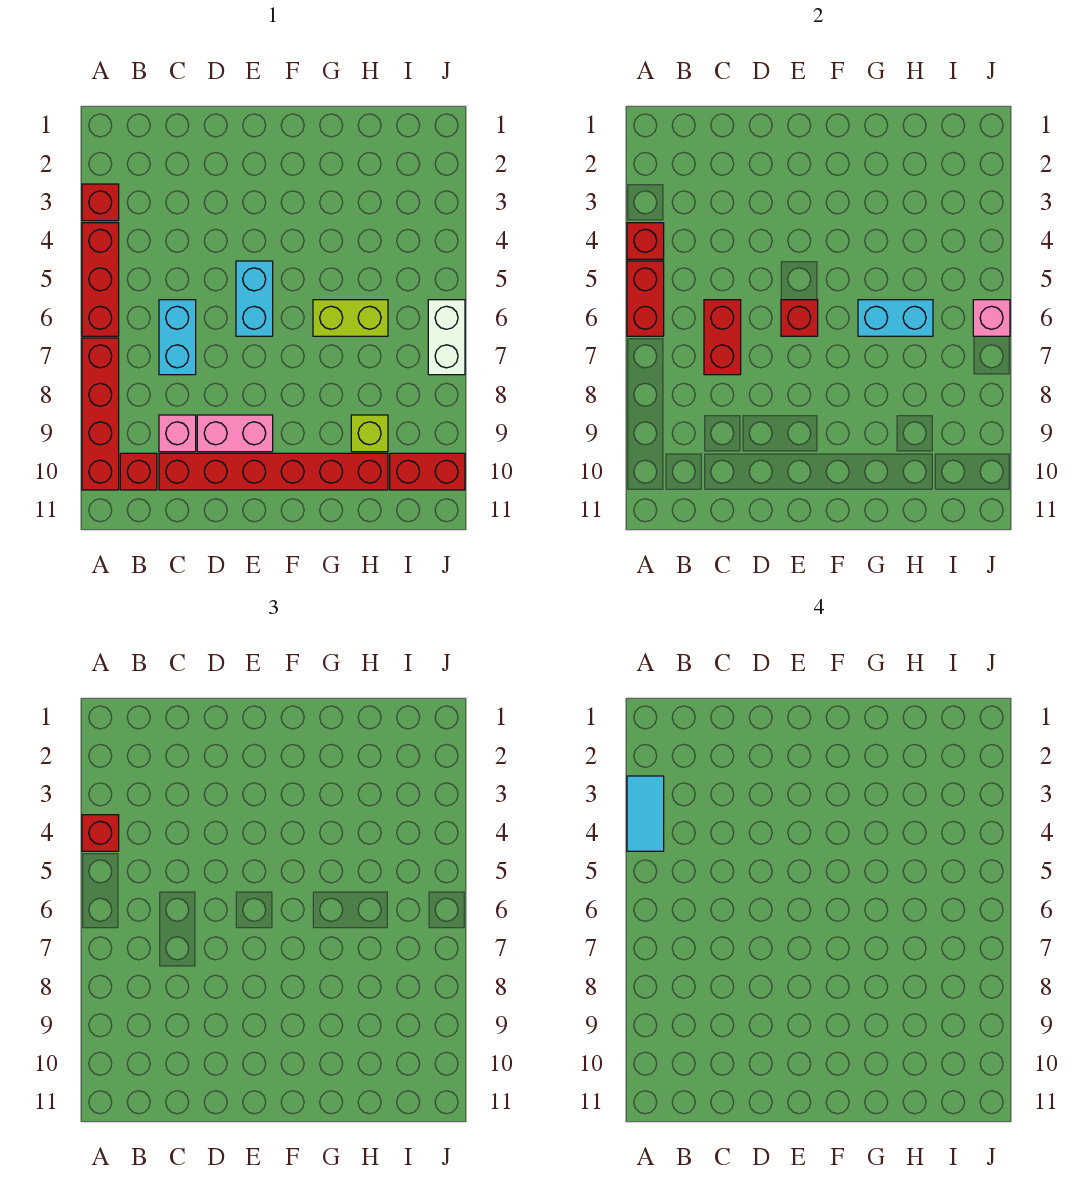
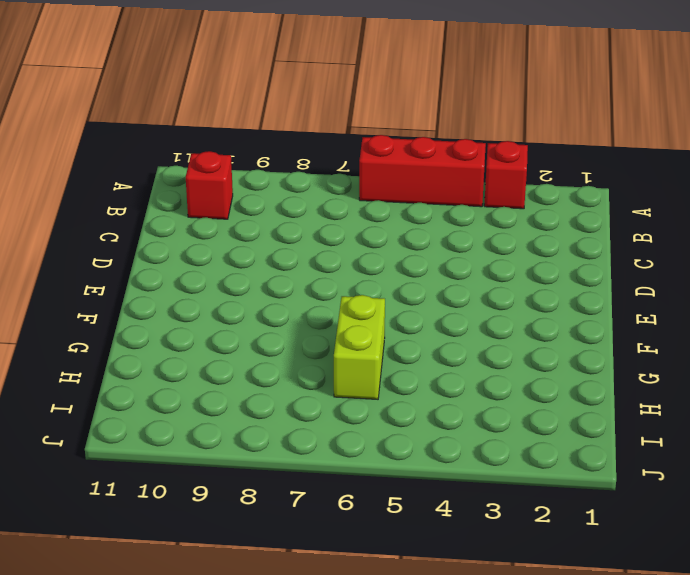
none -> red 1x4 brick [82,338,119,490]
none -> cyan 1x2 brick [159,300,196,375]
none -> pink 1x1 brick [159,415,196,452]

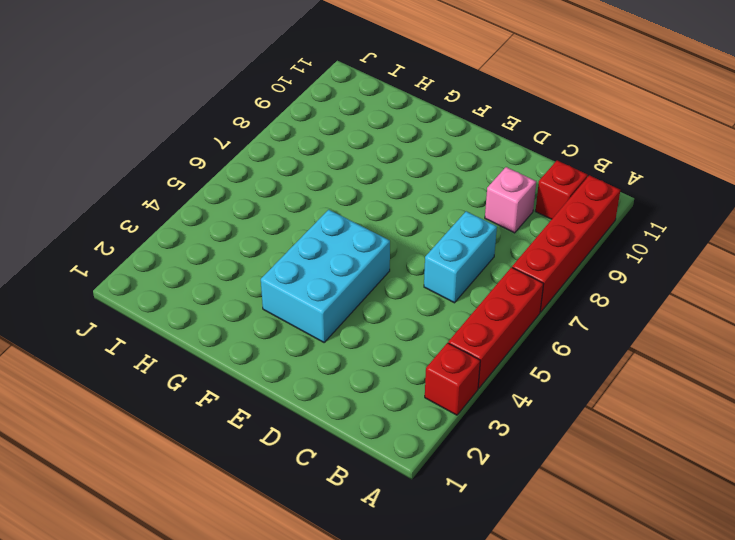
cyan 2x3 brick [261,210,390,342] -> cyan 1x2 brick [236,261,273,336]
none -> red 1x6 brick [159,453,388,490]
none -> pink 1x2 brick [197,415,273,452]
none -> lime 1x2 brick [313,300,388,336]

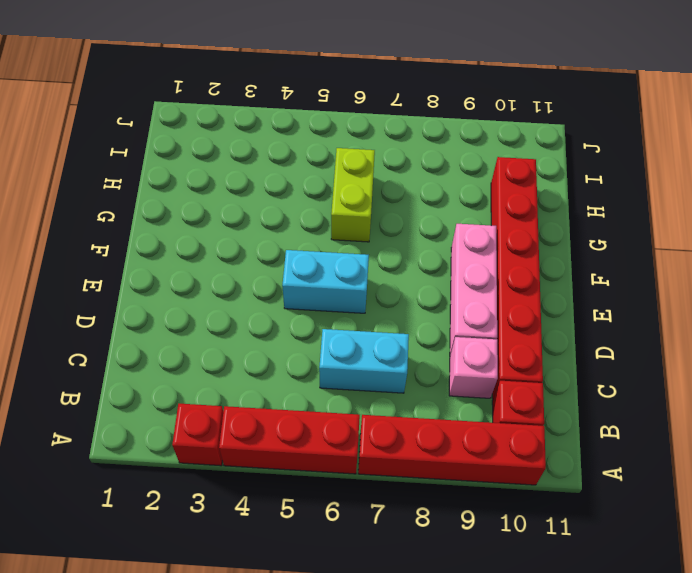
pink 1x3 brick [450,224,497,355] -> pink 1x2 brick [197,415,273,452]
none -> lime 1x1 brick [351,415,388,452]
none -> red 1x2 brick [390,453,465,490]
none -> white 1x2 brick [428,300,465,375]

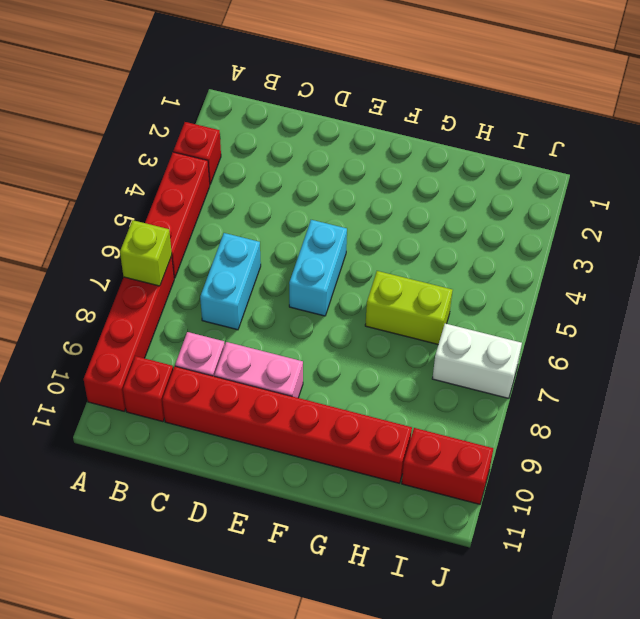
lime 1x1 brick [120,220,172,286] -> lime 1x1 brick moved to [351,415,388,452]
white 1x2 brick [432,324,522,398] -> white 1x2 brick turned to [428,300,465,375]
none -> red 1x1 brick [627,223,664,259]
none -> red 1x2 brick [627,261,664,336]
none -> red 1x2 brick [704,300,741,375]

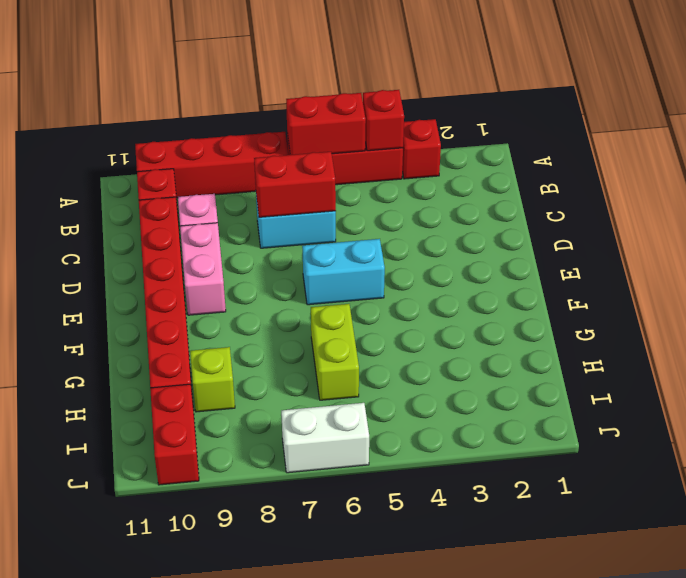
none -> red 1x1 brick [781,300,818,336]
none -> cyan 1x2 brick [858,300,933,336]
none -> pink 1x1 brick [973,300,1010,336]

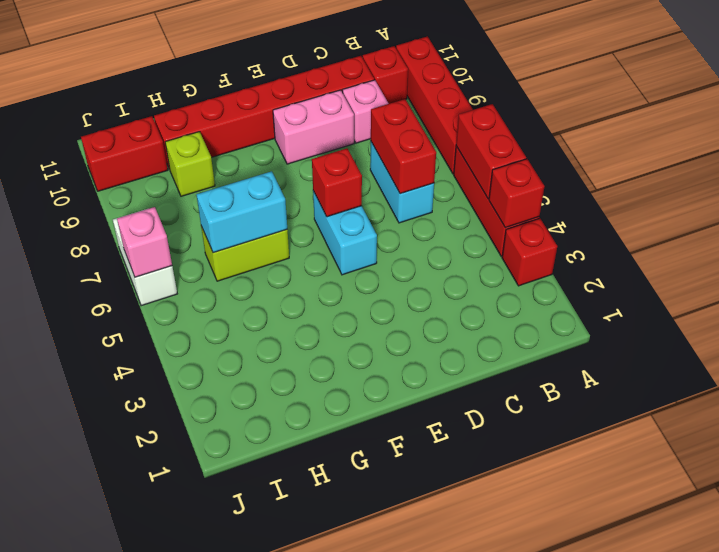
none -> red 1x1 brick [82,815,119,851]
none -> cyan 1x2 tile [627,776,664,851]

